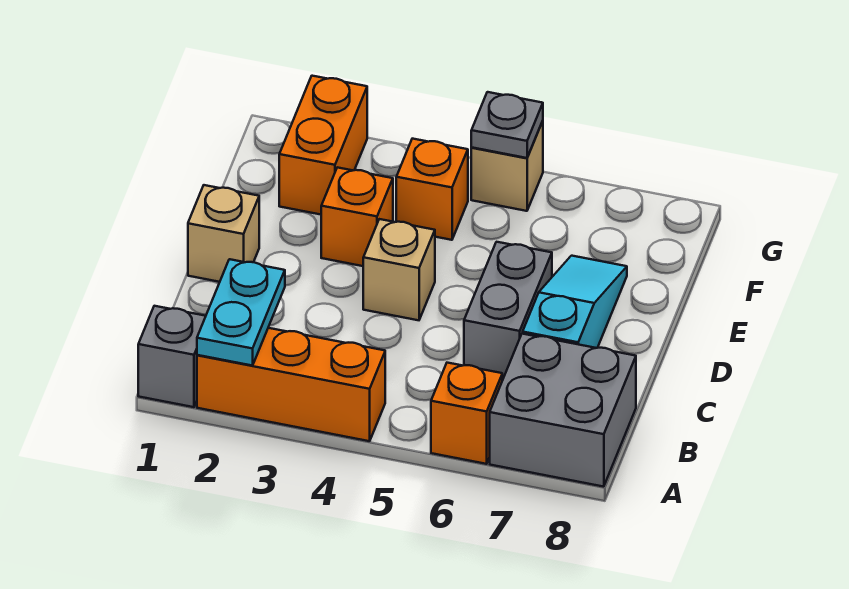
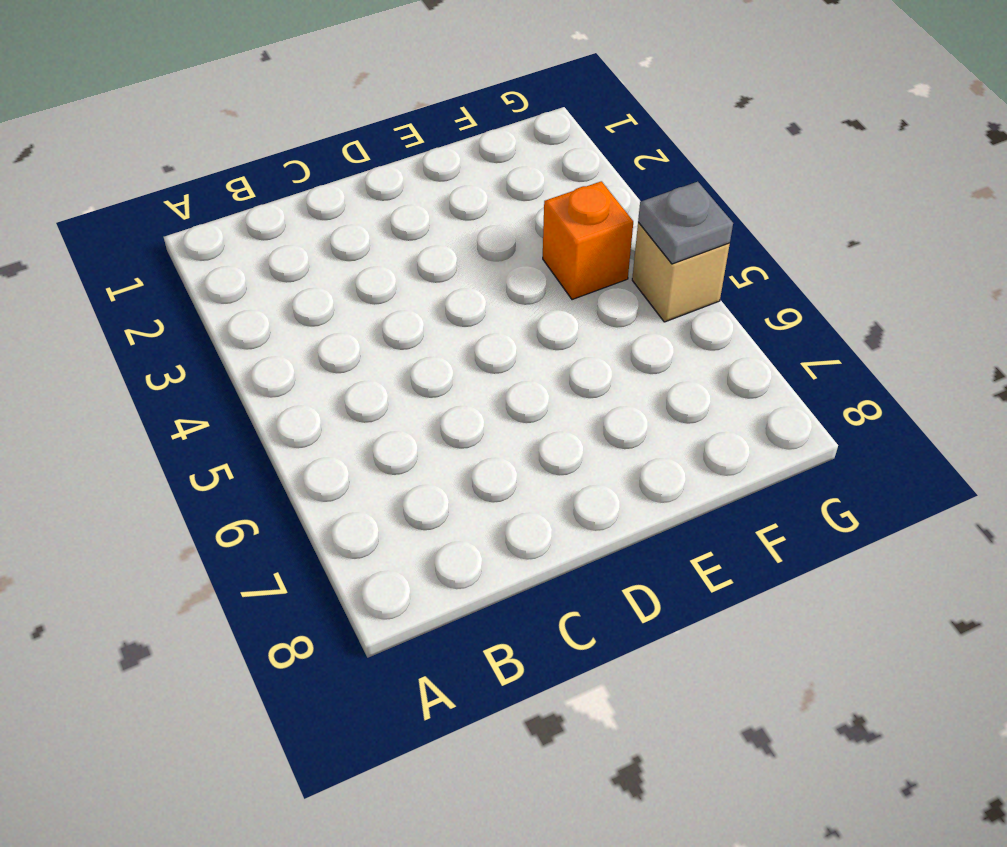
none -> grey 1x1 brick [138,306,206,407]
none -> orange 1x3 brick [197,328,385,441]
none -> orange 1x1 brick [431,363,502,464]

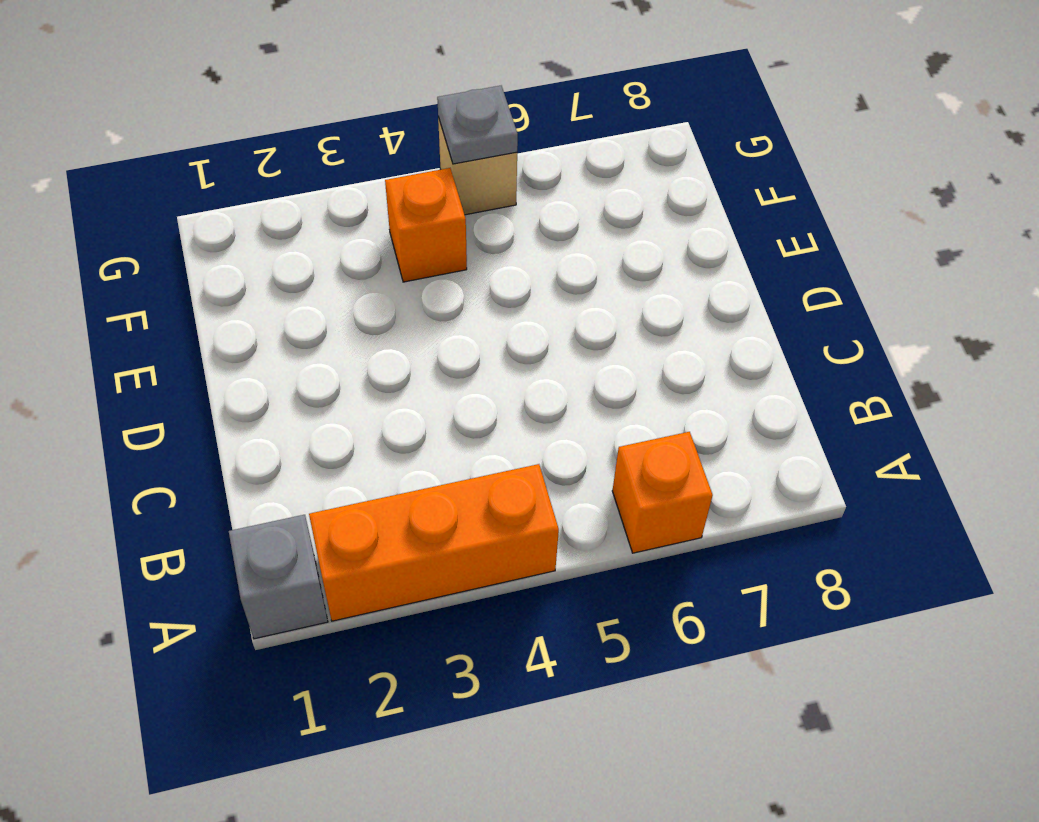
none -> grey 2x2 brick [490,334,636,487]
none -> grey 1x2 brick [464,242,552,380]
none -> cyan 1x3 slope [523,256,627,348]

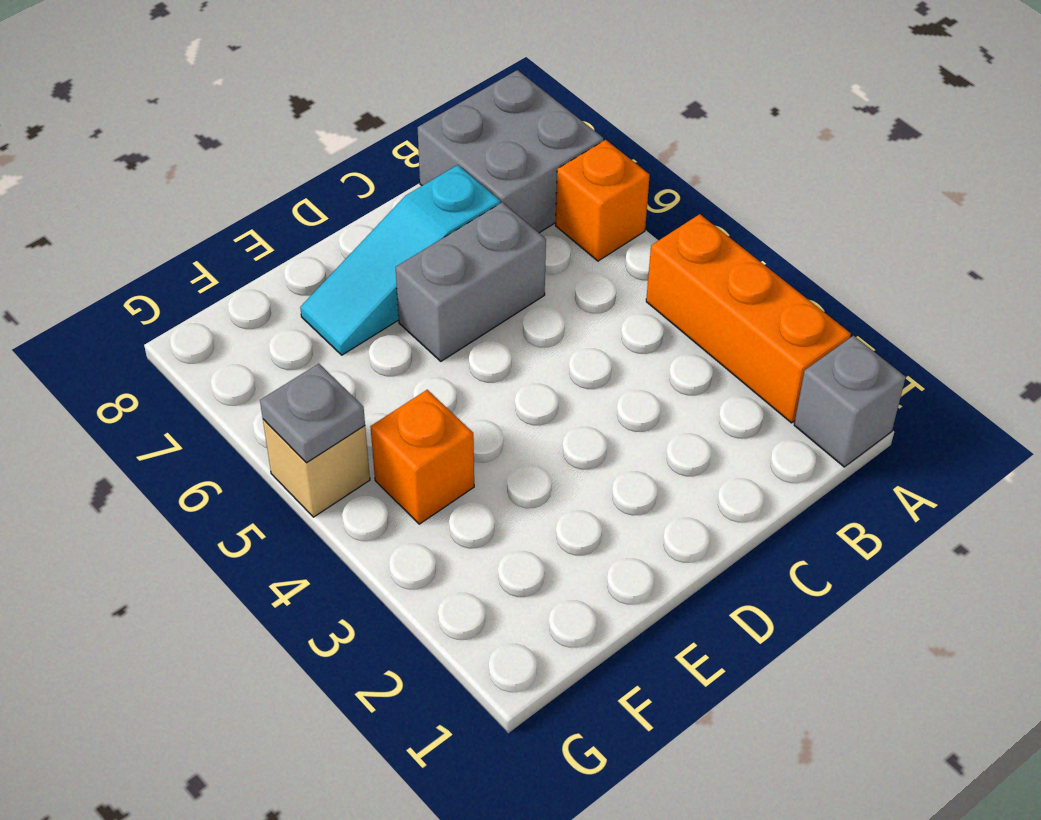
none -> tan 1x1 brick [188,185,259,282]
none -> tan 1x1 brick [363,219,435,320]
none -> orange 1x1 brick [321,167,393,266]

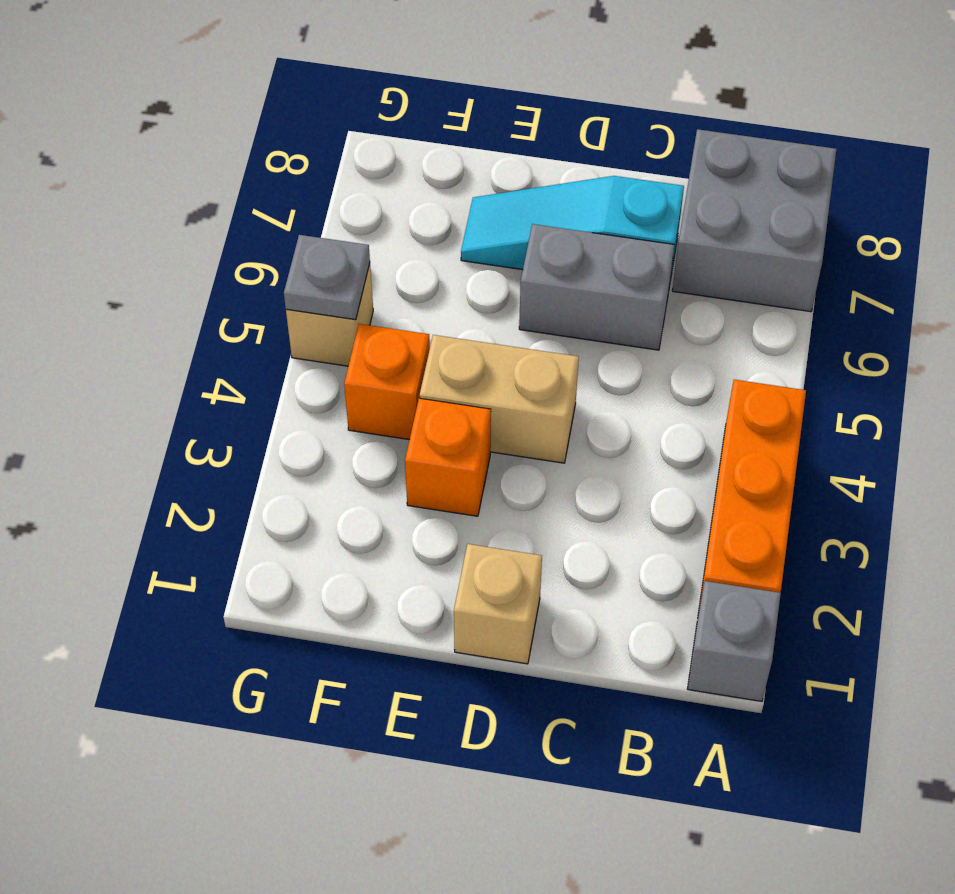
tan 1x2 brick [419,335,579,463] -> tan 1x1 brick [363,219,435,320]
none -> orange 1x1 brick [431,363,502,464]
none -> orange 1x2 brick [279,76,367,215]
none -> cyan 1x2 plate [197,259,285,366]

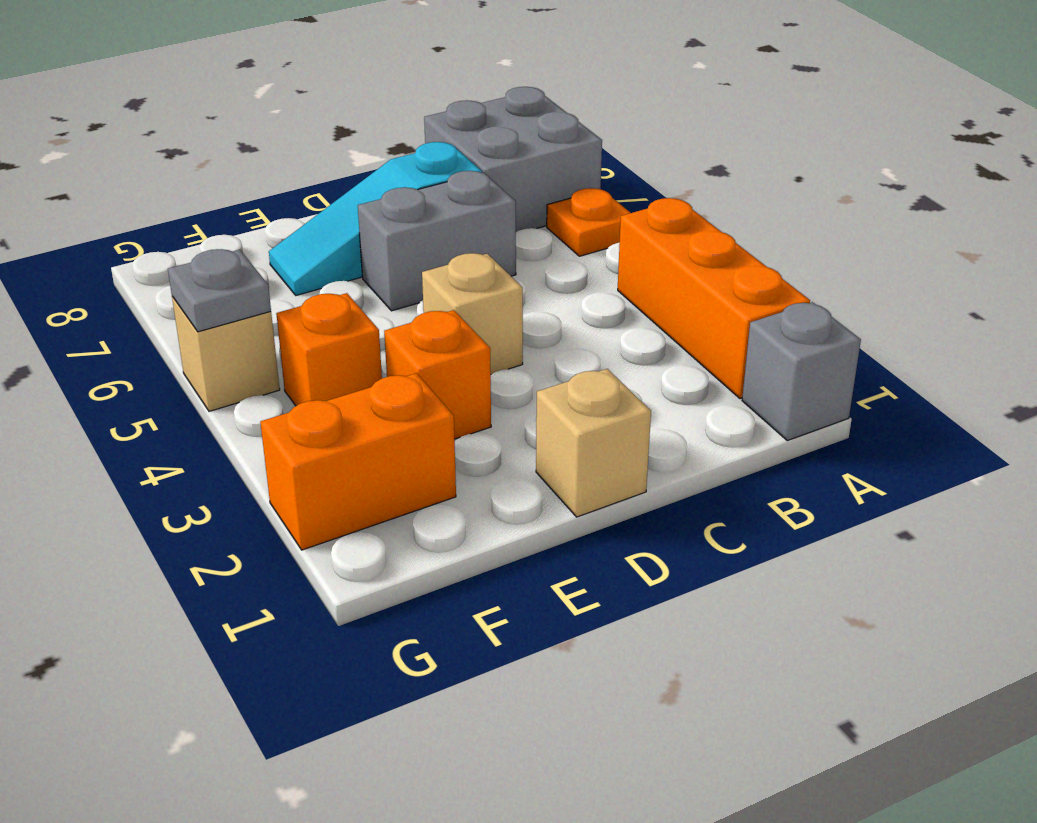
orange 1x1 plate [547,188,630,256] -> orange 1x1 brick [431,363,502,464]
none -> cyan 1x2 plate [197,259,285,366]

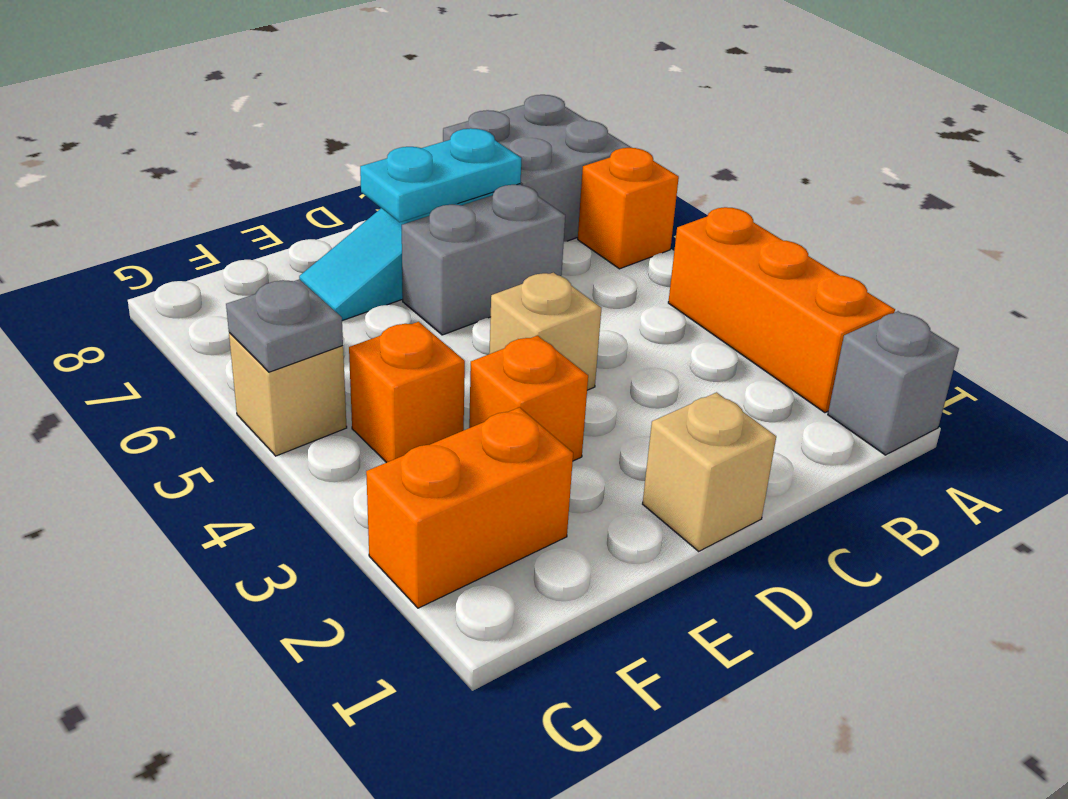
cyan 1x2 plate [360,128,522,222] -> cyan 1x2 plate moved to [197,259,285,366]

